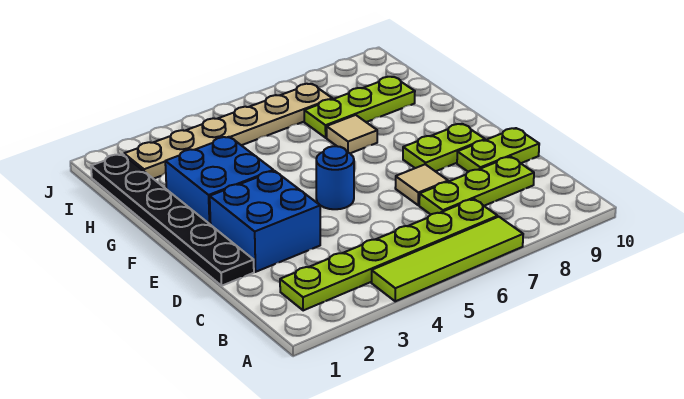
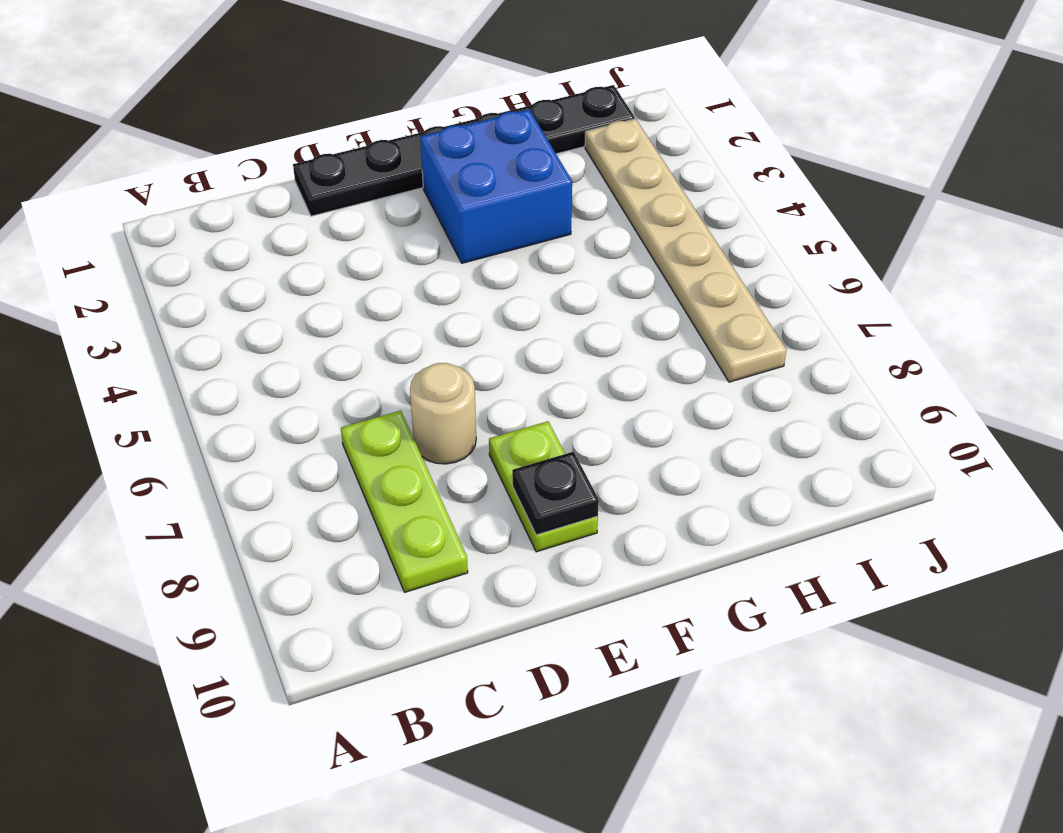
tan 1x1 round brick [410,363,476,464] -> tan 1x1 tile [395,164,448,205]
black 1x1 plate [512,452,599,535] -> none
none -> lime 1x4 tile [371,217,523,301]
none -> lime 1x6 plate [280,199,498,311]
none -> blue 2x2 brick [210,171,320,272]

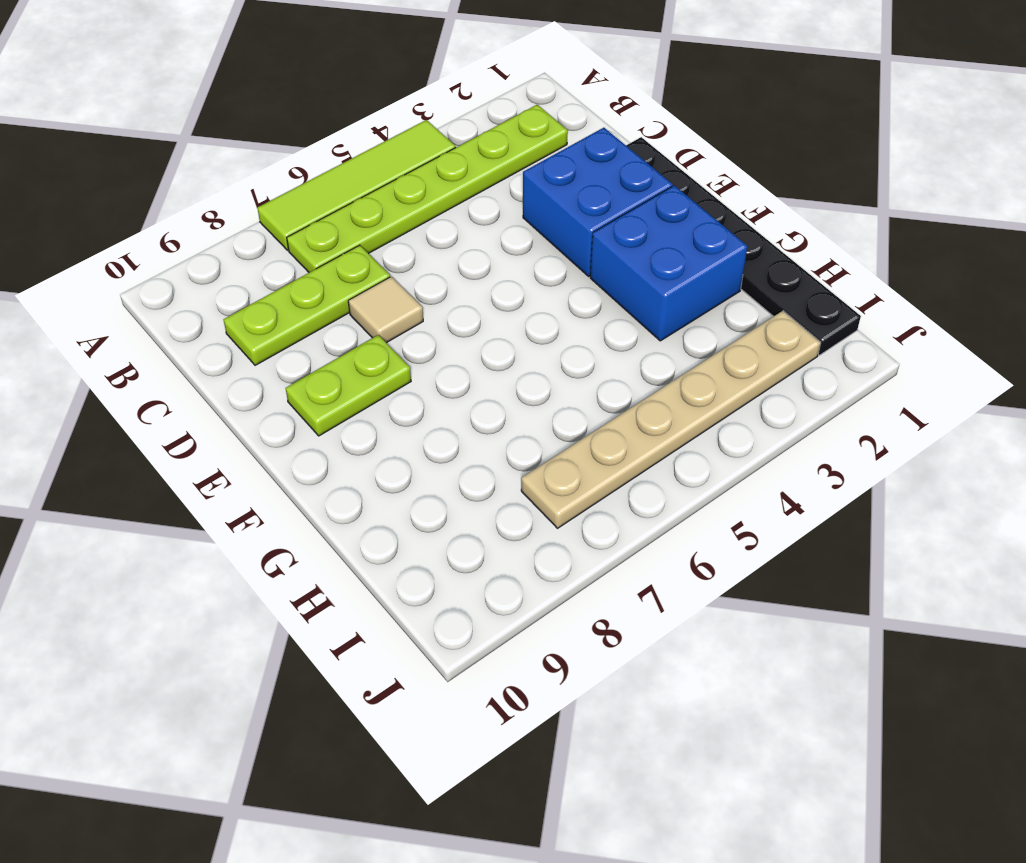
none -> lime 1x2 plate [457,128,539,172]
none -> blue 1x1 round brick [316,146,354,209]
none -> tan 1x1 tile [327,115,377,153]

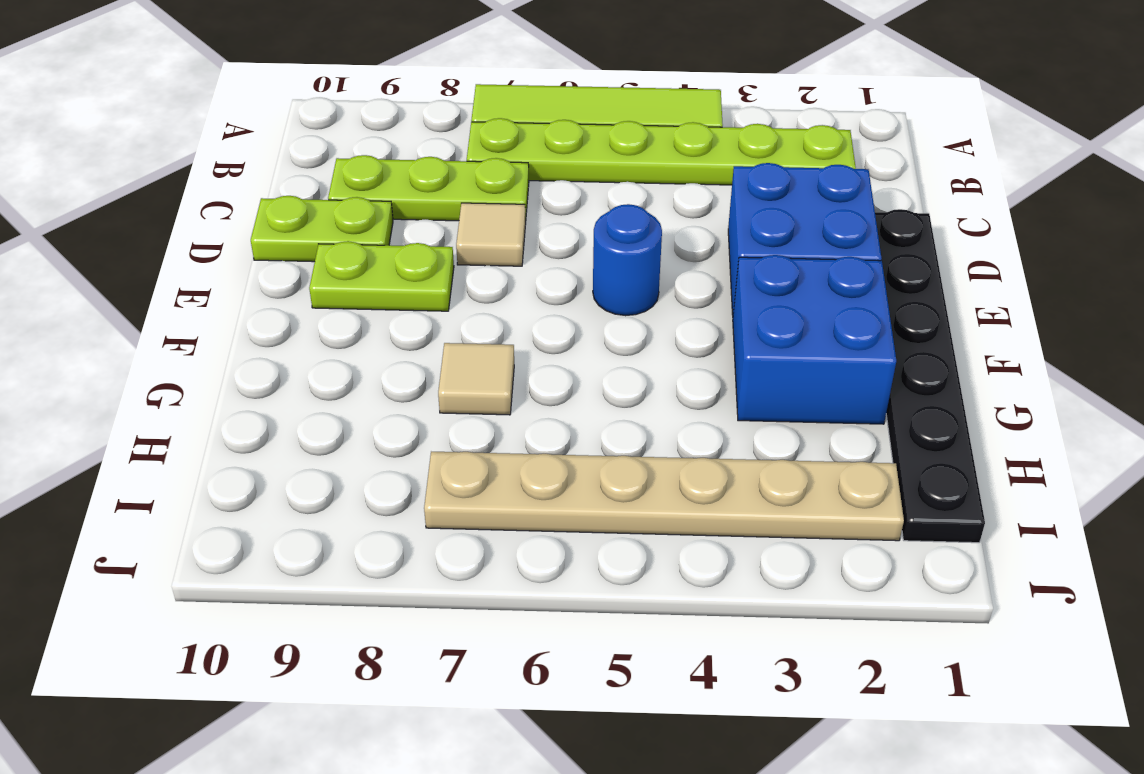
none -> lime 1x3 plate [304,77,415,138]

